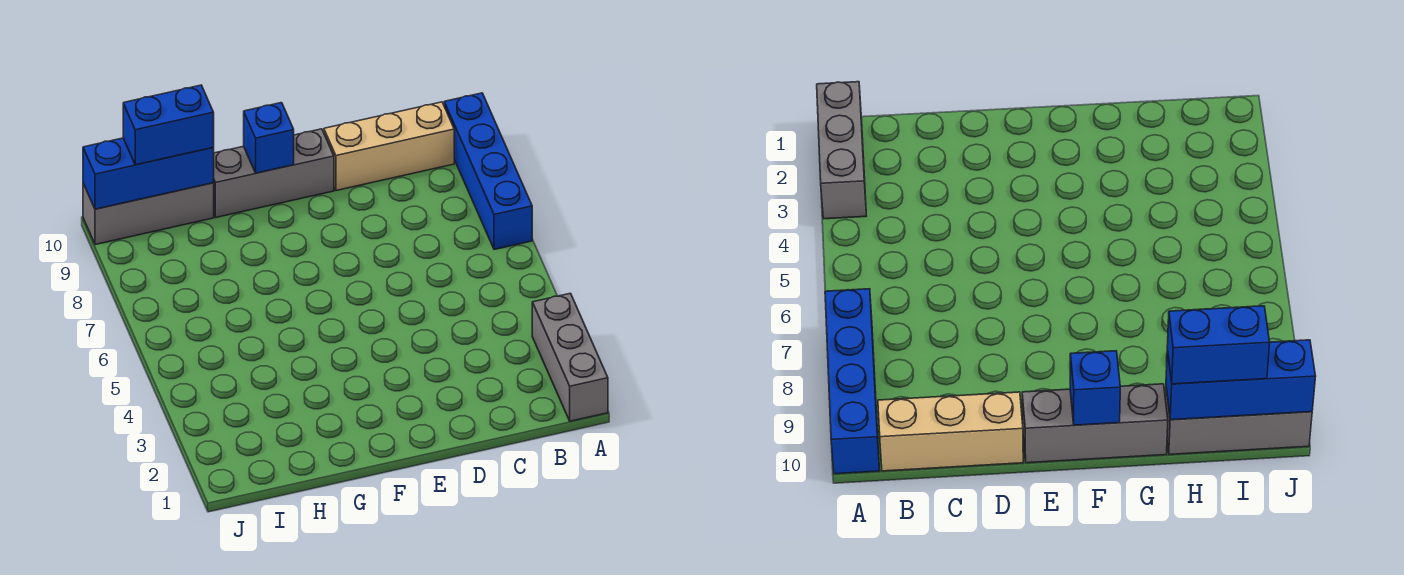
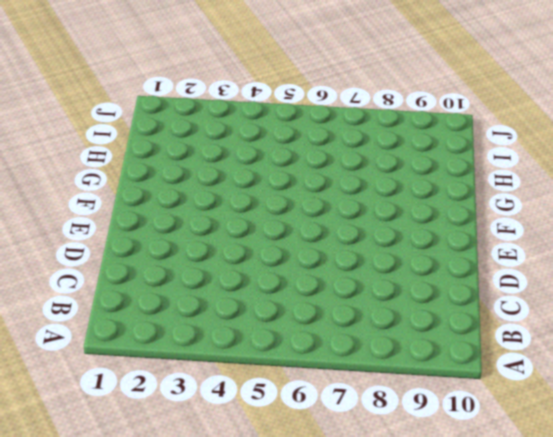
none -> grey 1x3 brick [532,293,608,421]
none -> blue 1x4 brick [444,93,532,250]

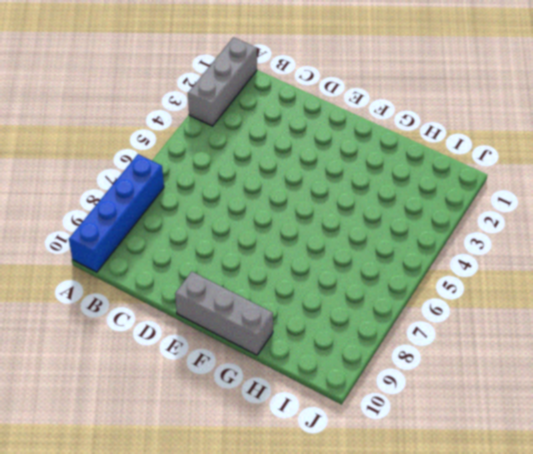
none -> tan 1x3 brick [324,102,454,191]
none -> grey 1x3 brick [83,183,214,245]

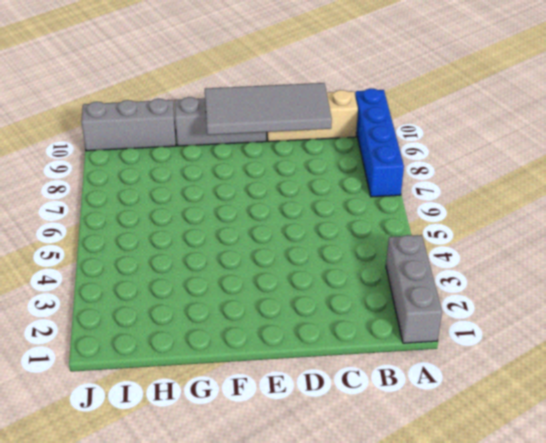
grey 2x4 tile [205,83,332,135] -> blue 1x1 brick [244,103,294,173]
none -> blue 1x3 brick [83,138,214,209]
none -> blue 1x2 brick [123,85,214,165]

